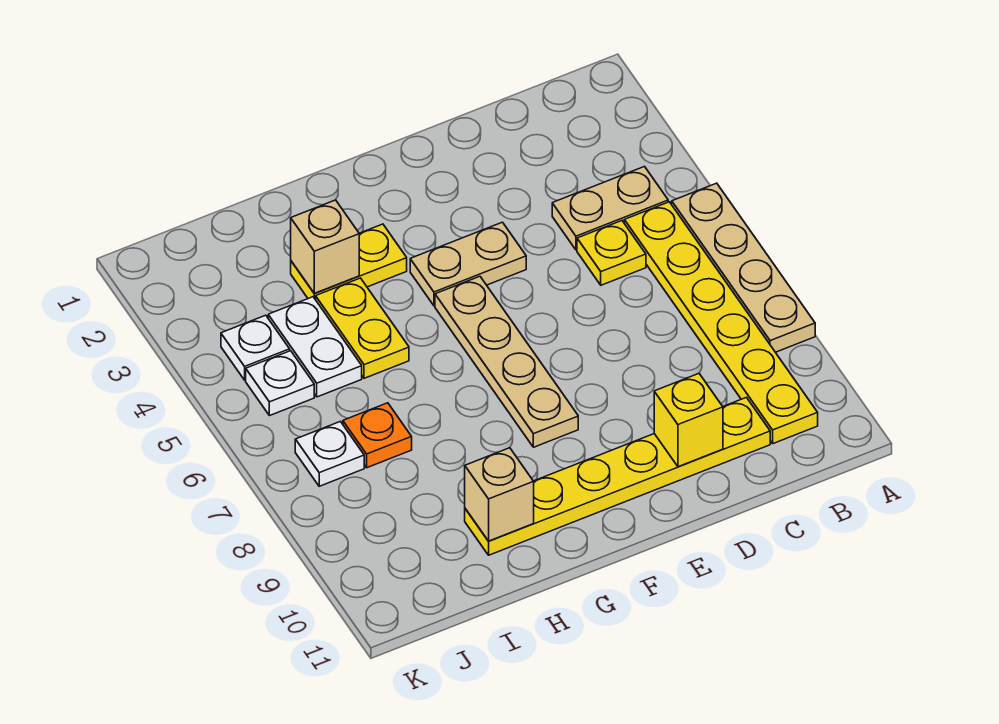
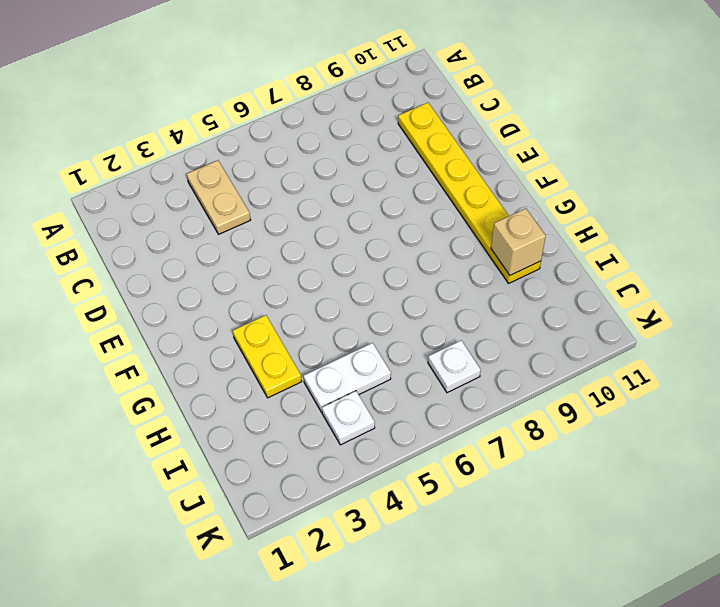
none -> tan 1x4 plate [672,183,815,352]
none -> yellow 1x6 plate [624,202,818,444]
none -> yellow 1x1 plate [577,221,646,285]

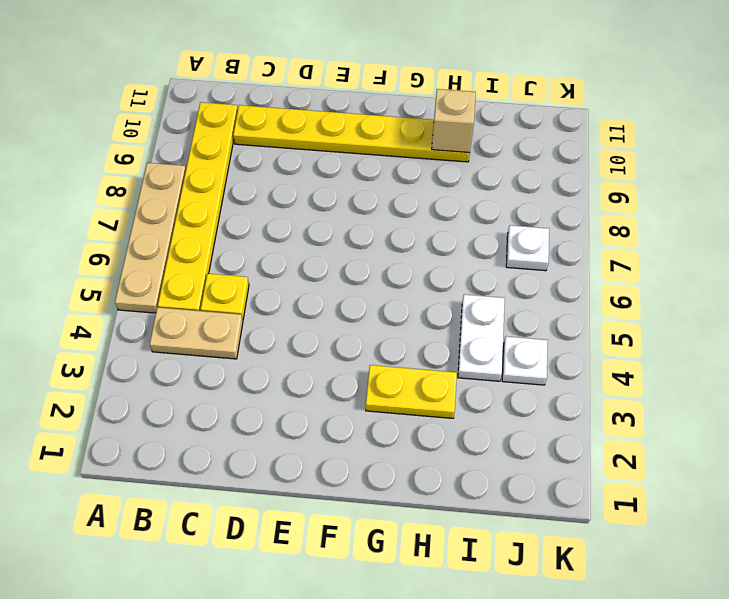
none -> tan 1x2 plate [410,222,526,306]
none -> tan 1x4 plate [435,276,578,447]
none -> yellow 1x2 plate [316,278,409,378]

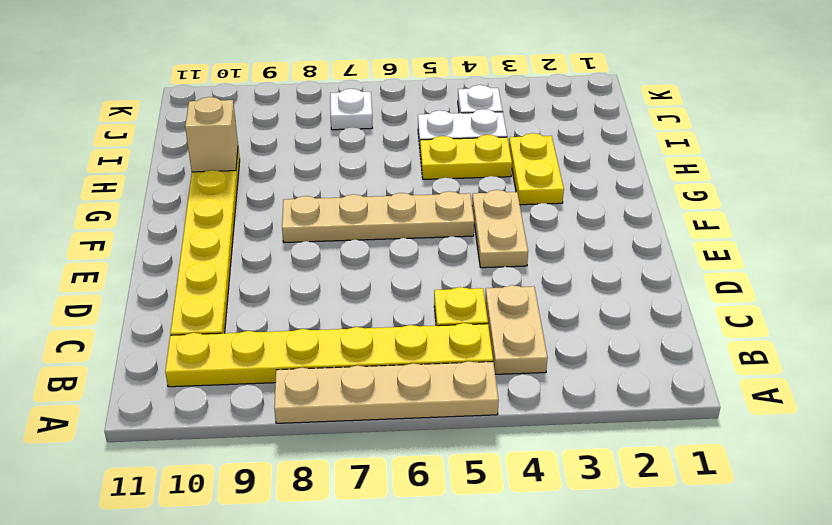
none -> orange 1x1 plate [343,403,412,468]
none -> white 1x1 plate [246,351,314,416]
none -> yellow 1x1 brick [654,373,723,467]

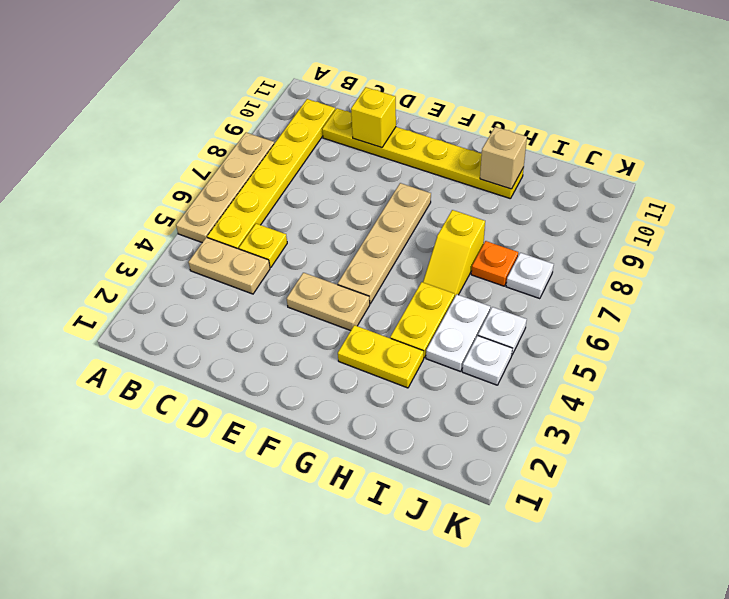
yellow 1x2 slope [423,210,485,296] -> none
none -> tan 1x1 brick [291,200,359,294]

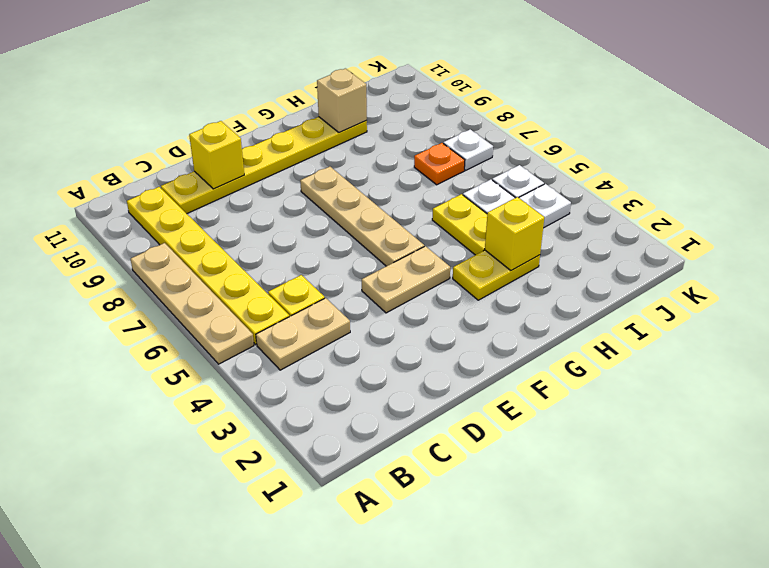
yellow 1x1 brick [485,197,544,271] -> tan 1x1 brick [291,200,359,294]

